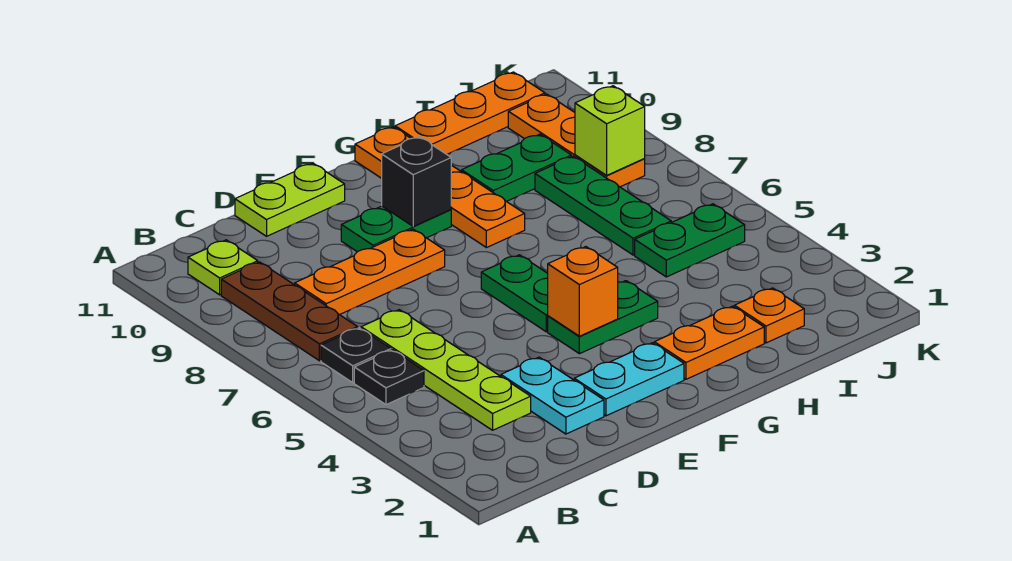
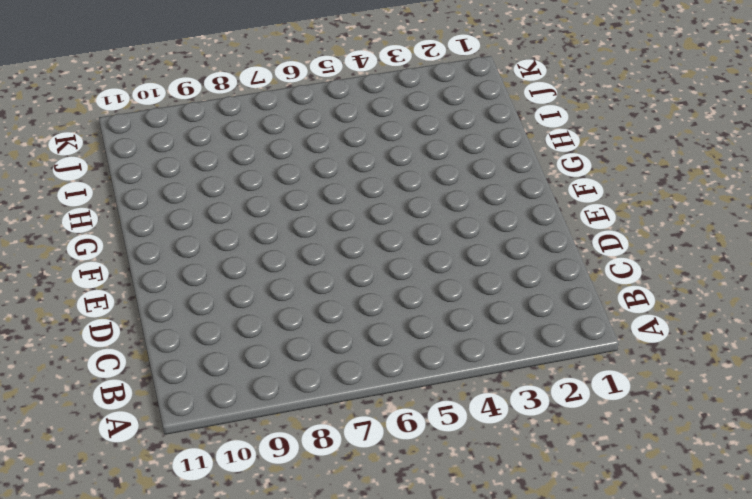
none -> black 1x1 plate [354,350,424,405]
none -> black 1x1 plate [321,328,391,383]
none -> brown 1x3 plate [221,262,358,361]

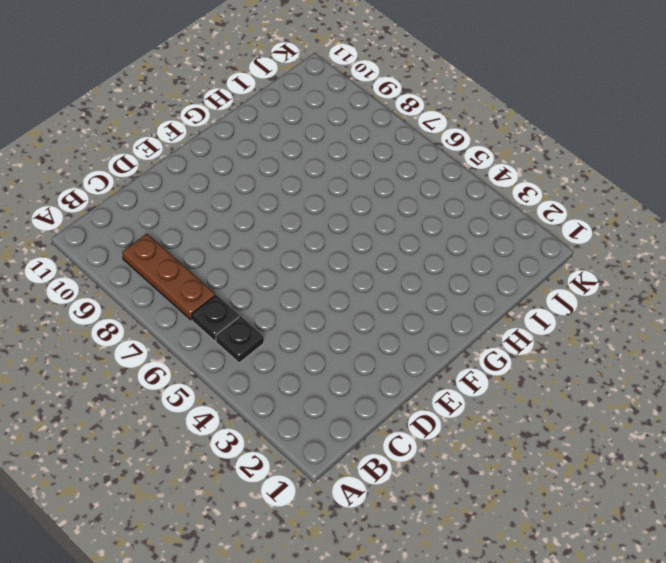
none -> lime 1x1 plate [188,240,258,295]
none -> lime 1x4 plate [361,310,531,430]
none -> orange 1x3 plate [295,229,445,315]

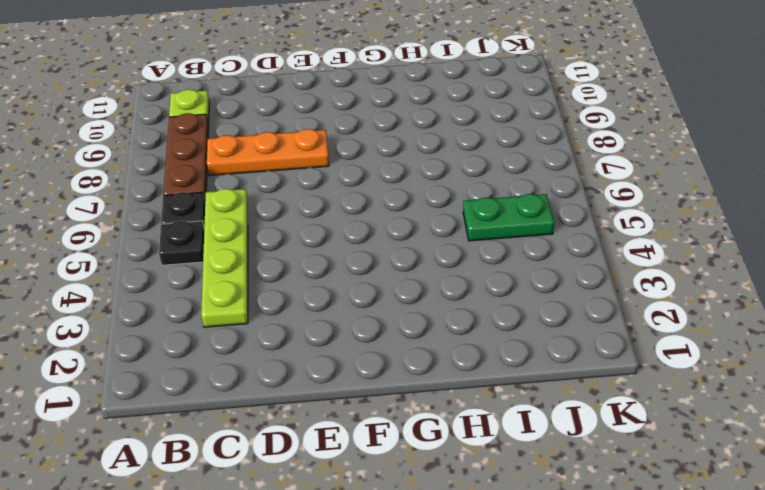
none -> cyan 1x2 plate [501,357,604,434]
none -> lime 1x2 plate [235,163,345,236]
none -> cyan 1x2 plate [574,343,684,416]

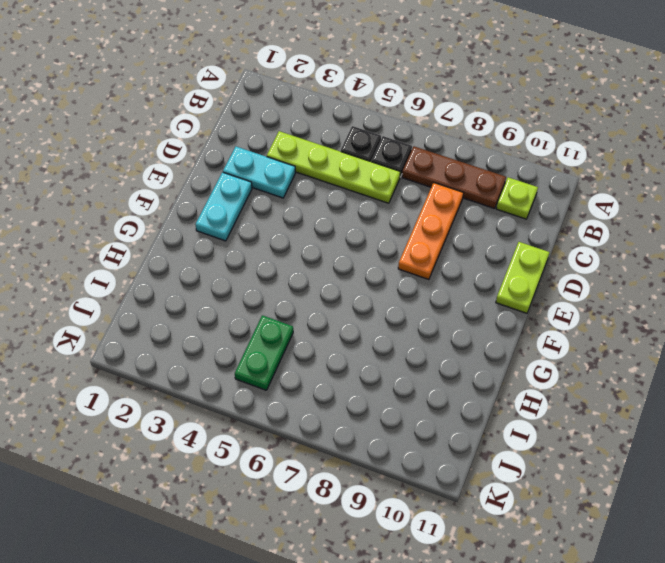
none -> green 1x2 plate [341,206,451,252]
none -> green 1x2 plate [548,281,658,354]
none -> green 1x2 plate [481,255,548,332]

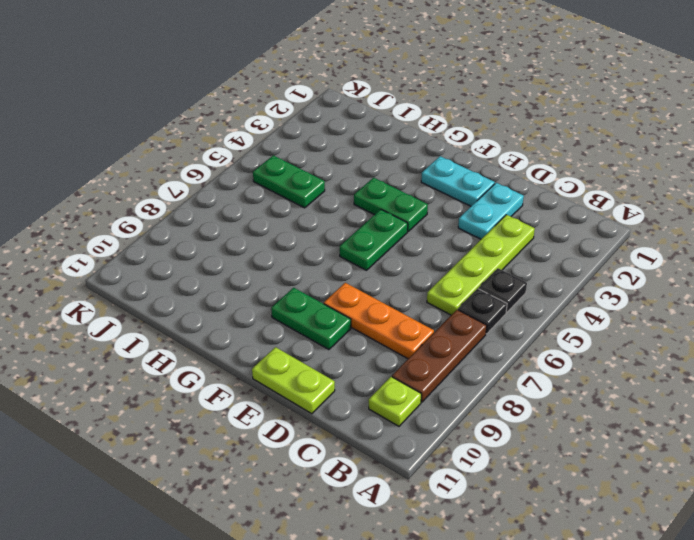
none -> orange 1x2 plate [654,306,764,379]
none -> orange 1x4 plate [355,127,525,248]
none -> green 1x2 plate [462,134,571,202]

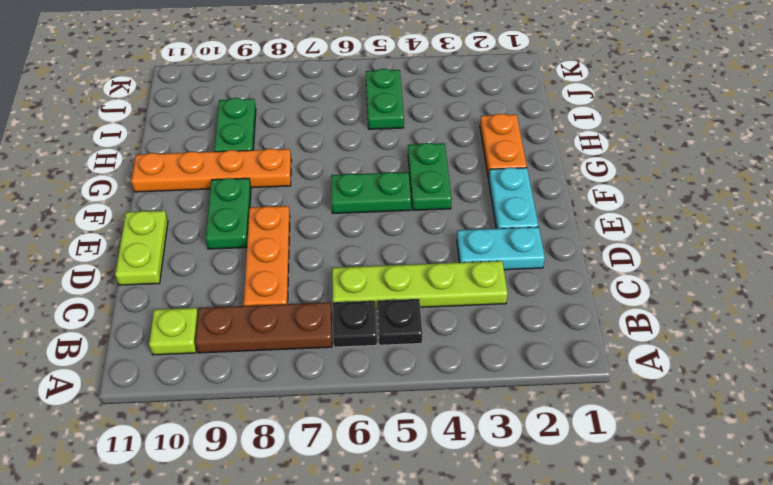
none -> orange 1x3 plate [395,72,545,154]
none -> orange 1x1 plate [734,288,804,343]
none -> green 1x3 plate [535,156,671,255]

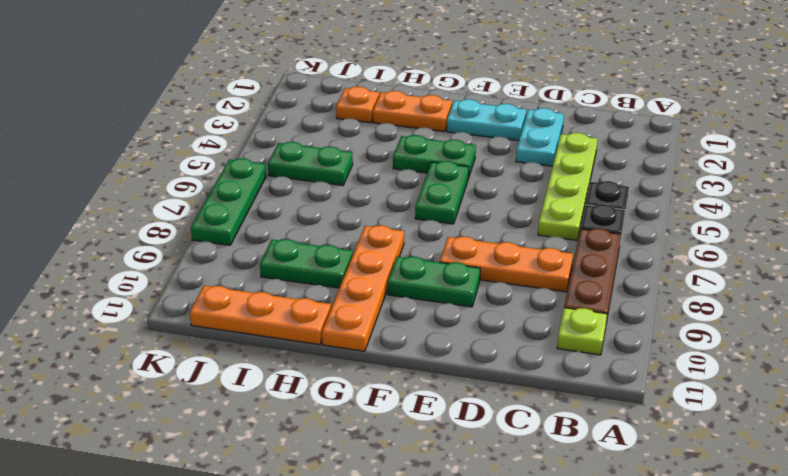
green 1x3 plate [191,158,266,245] -> green 1x3 plate moved to [535,156,671,255]
none -> lime 1x2 plate [235,163,345,236]
none -> orange 1x3 plate [508,94,645,187]
none -> orange 1x1 brick [548,247,618,336]

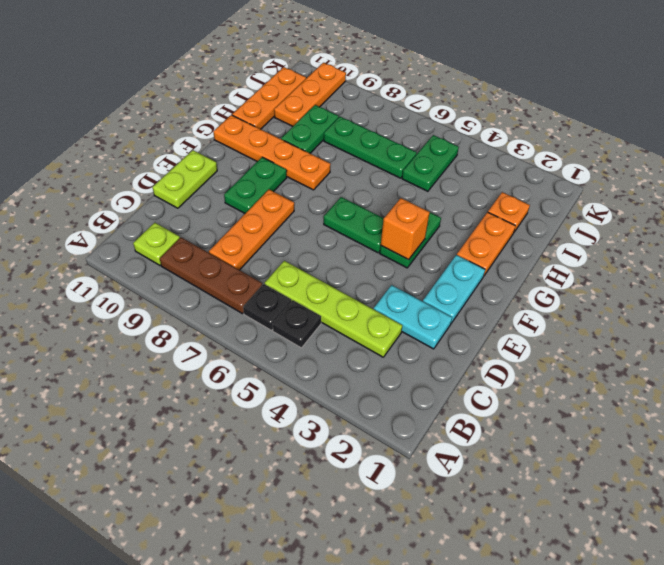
orange 1x3 plate [274,63,346,126] -> orange 1x3 plate turned to [508,94,645,187]
none -> black 1x1 brick [382,137,451,226]
none -> lime 1x1 brick [575,86,645,176]

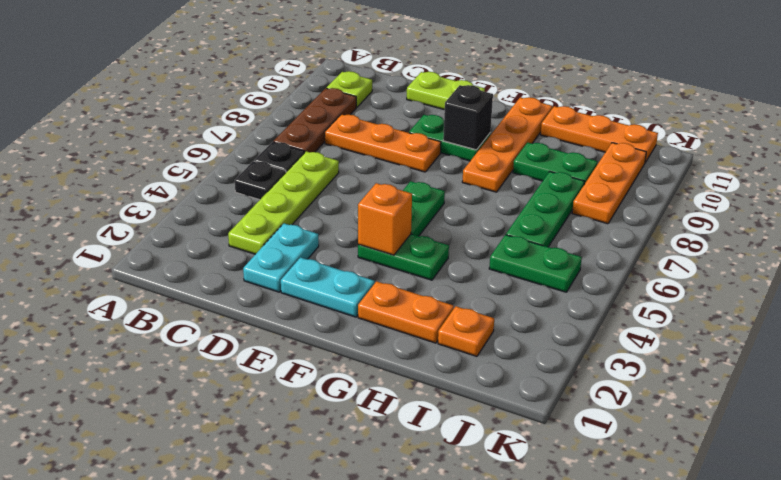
none -> lime 1x1 brick [575,86,645,176]

